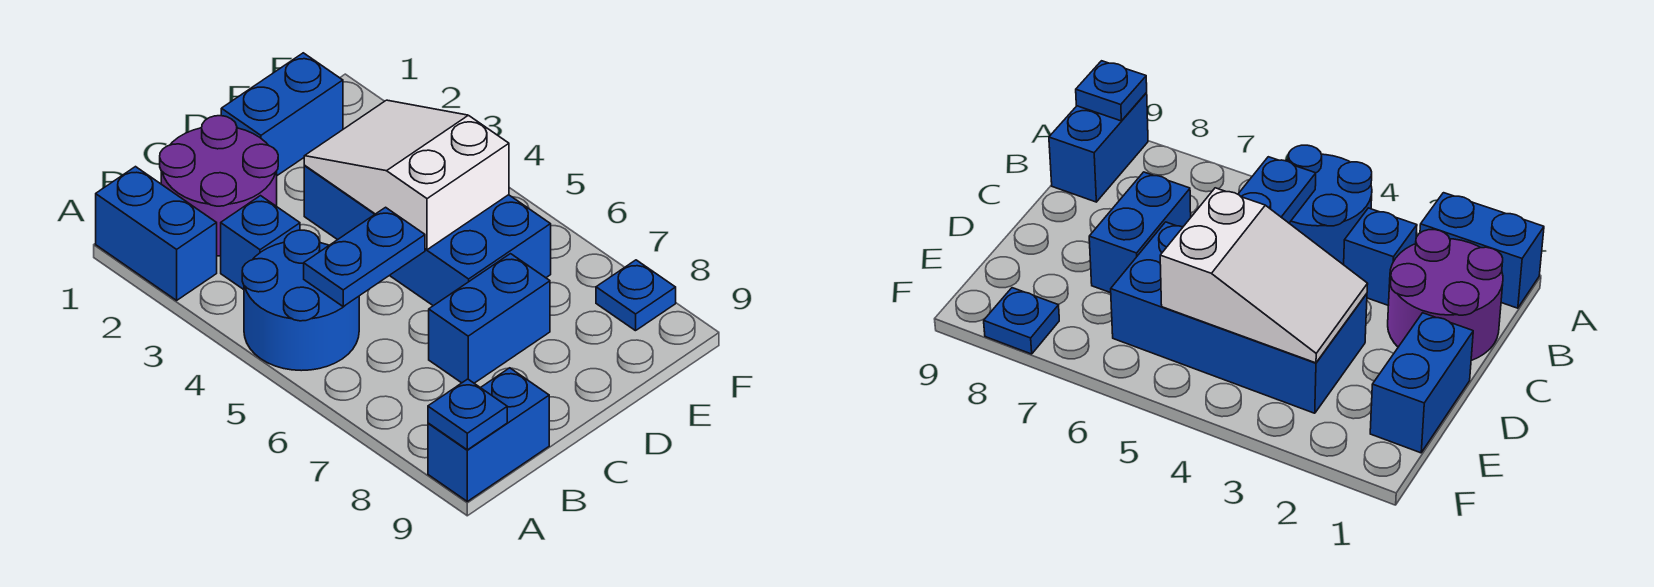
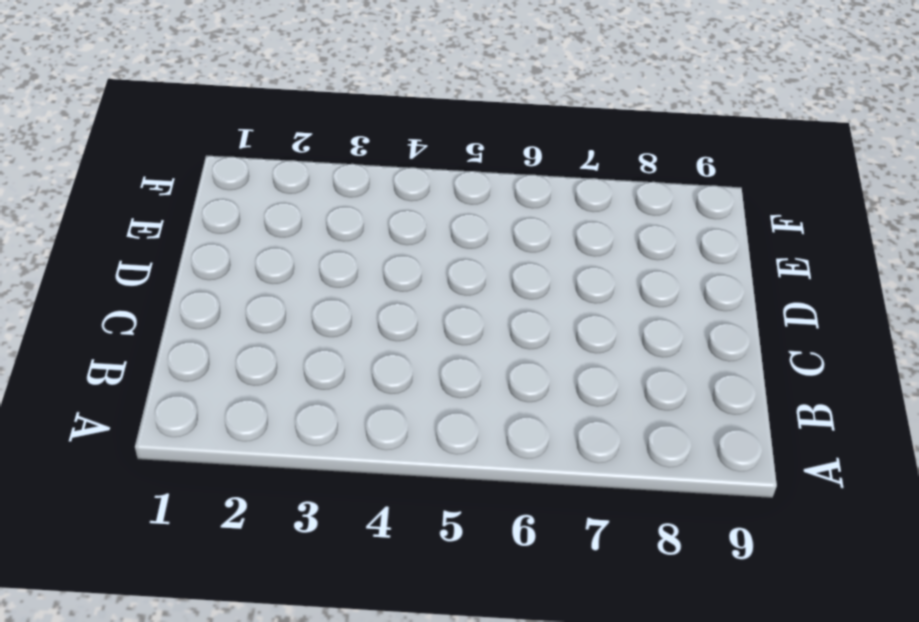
none -> blue 1x2 brick [96,167,217,300]
none -> blue 2x2 round brick [242,230,359,371]
none -> blue 1x2 brick [428,368,549,501]

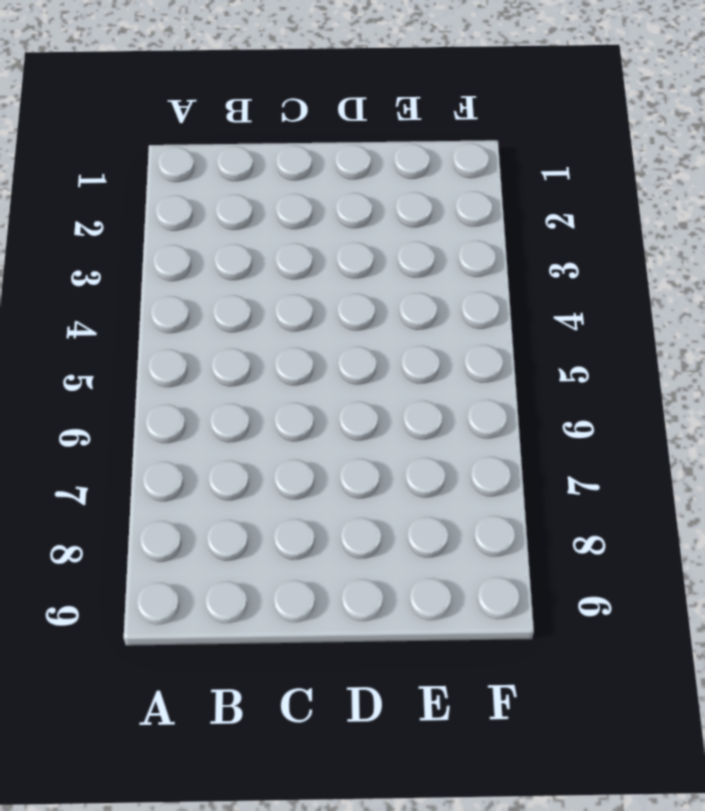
none -> blue 1x2 brick [96,167,217,300]
none -> blue 2x2 round brick [242,230,359,371]
none -> blue 1x2 brick [428,368,549,501]

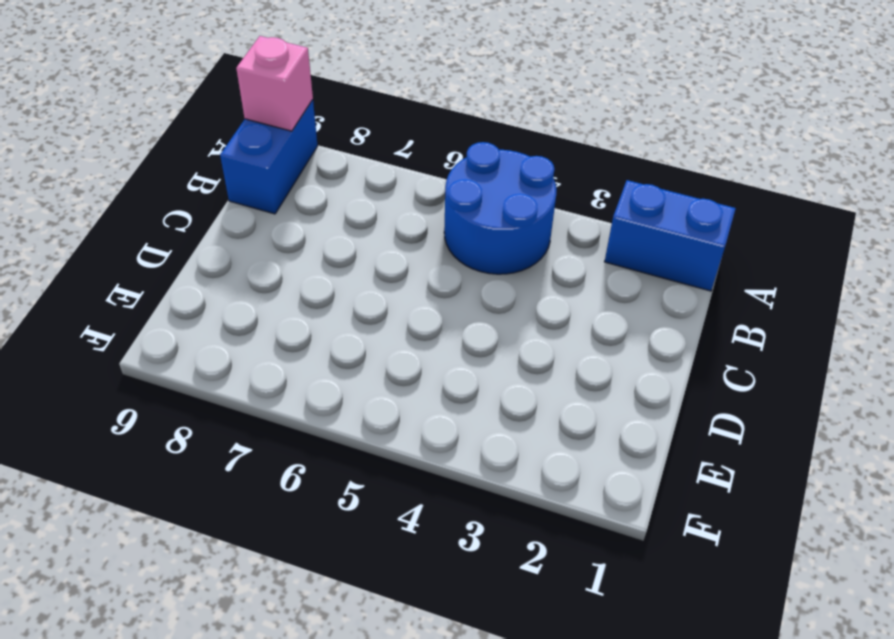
pink 1x1 brick [236,36,313,131] -> blue 1x1 plate [428,379,507,450]
none -> purple 2x2 round brick [160,116,278,256]
none -> blue 1x1 brick [221,196,300,290]
none -> blue 1x2 brick [429,254,550,383]

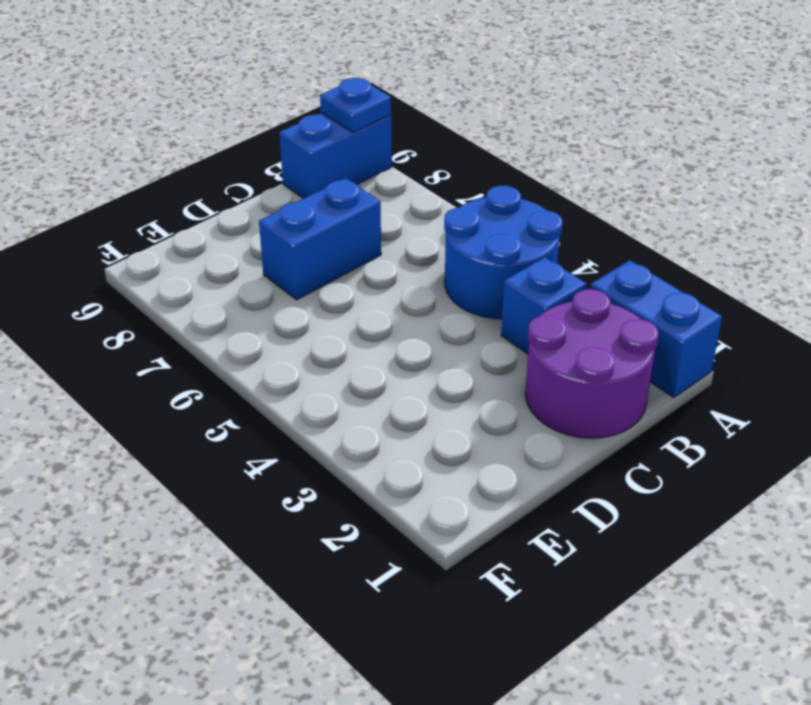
none -> blue 1x2 brick [221,53,343,175]
none -> blue 2x4 brick [304,166,551,306]
none -> blue 1x1 plate [596,260,676,331]

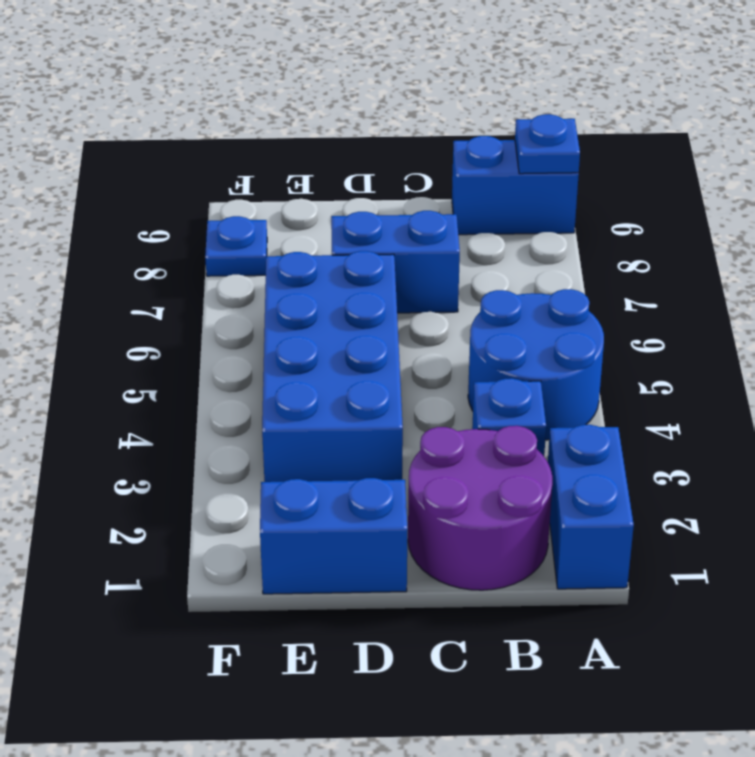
none -> blue 1x2 plate [304,207,425,307]
none -> white 2x3 slope [304,100,509,250]

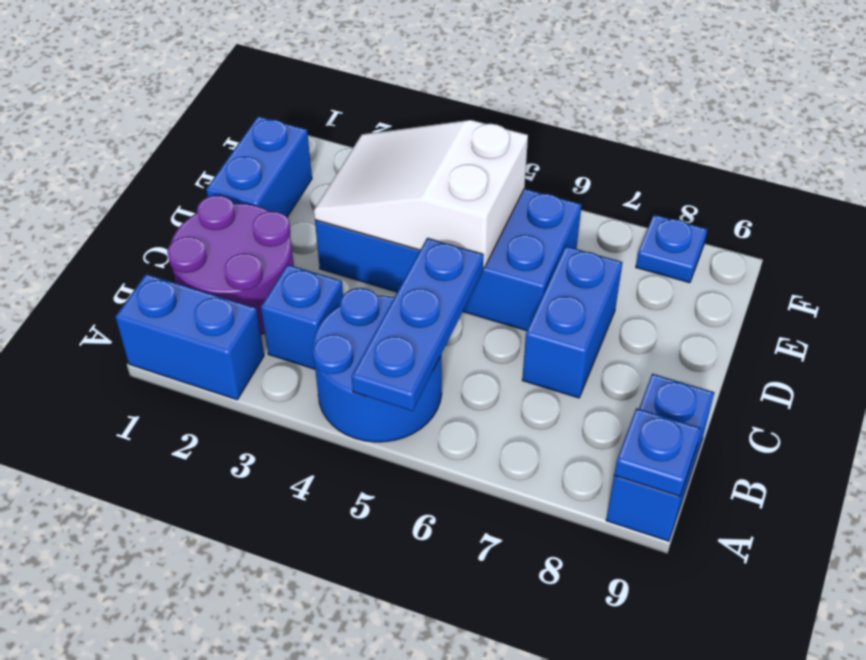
blue 1x3 plate [352,238,484,411] -> blue 1x2 plate [304,207,425,307]

